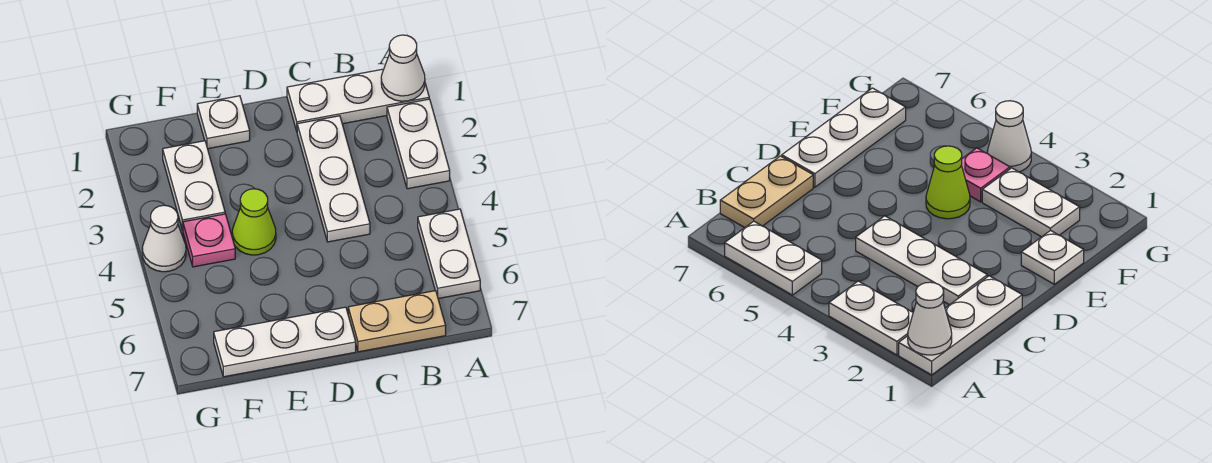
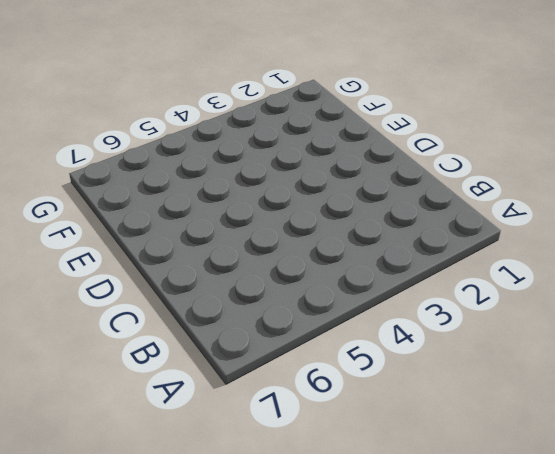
none -> white 1x3 plate [287,69,429,131]
none -> white 1x2 plate [387,99,450,189]
none -> white 1x2 plate [418,209,480,299]

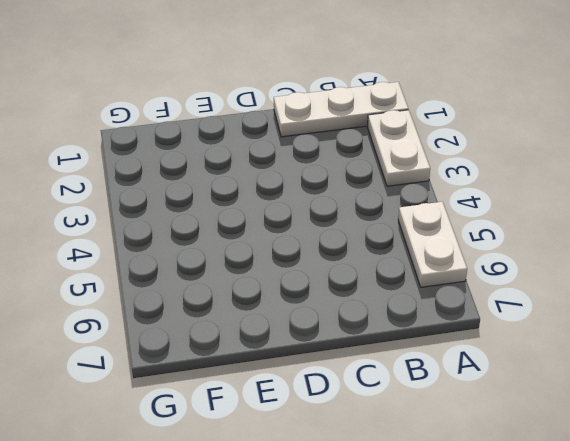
none -> tan 1x2 plate [348,291,446,352]
none -> white 1x3 plate [297,116,370,242]
none -> white 1x3 plate [214,307,356,377]

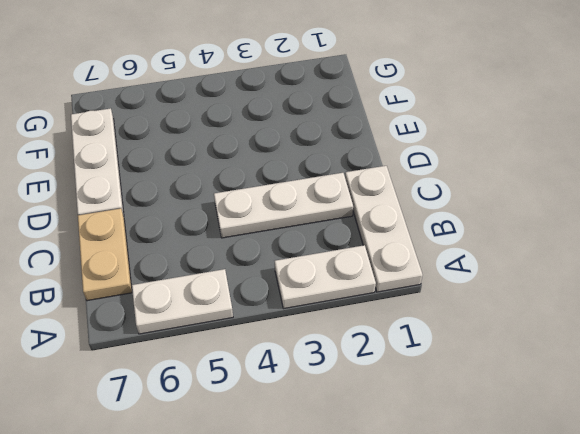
none -> white 1x1 plate [197,96,250,149]
none -> lime 1x1 cone [232,189,276,255]
none -> white 1x2 plate [163,141,225,230]

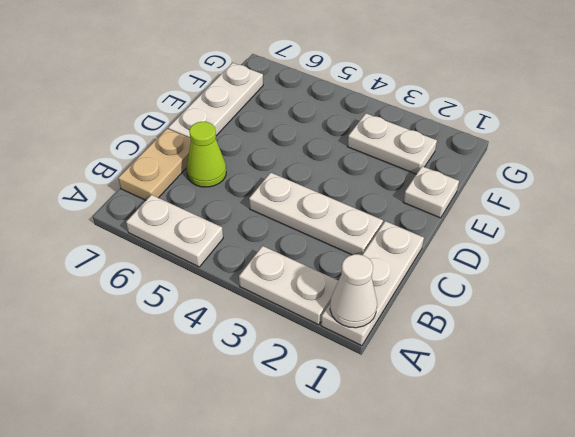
lime 1x1 cone [186,122,226,187] -> lime 1x1 cone moved to [232,189,276,255]
none -> pink 1x1 plate [183,214,235,267]
none -> white 1x1 cone [142,205,186,272]

